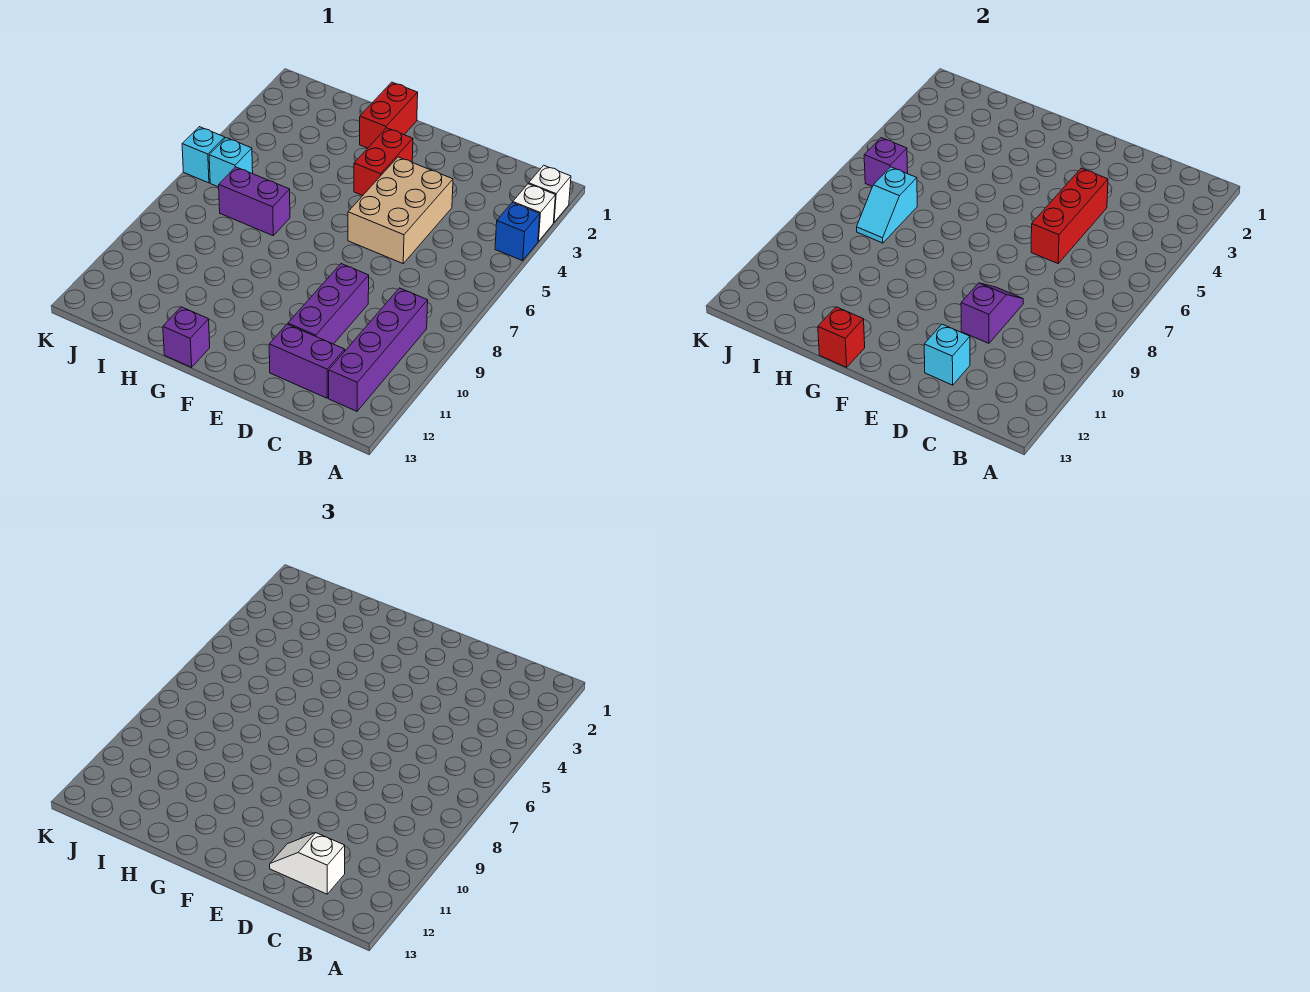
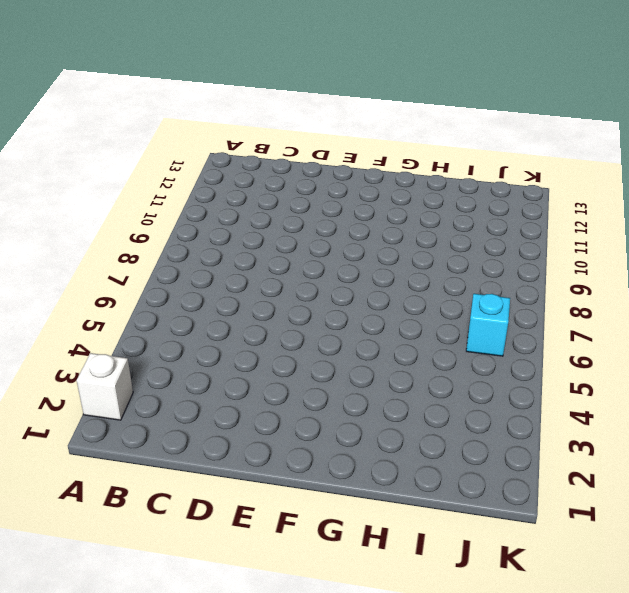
none -> white 1x1 brick [513,184,555,241]
none -> blue 1x1 brick [495,203,540,261]
none -> purple 1x4 brick [329,288,428,411]

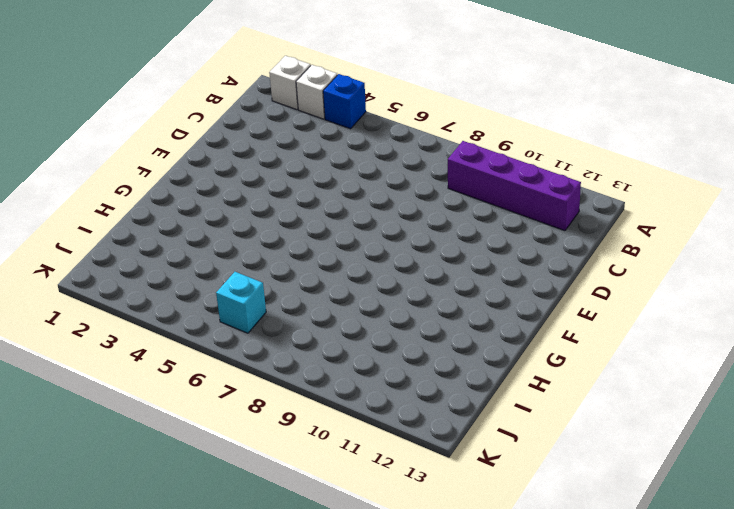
none -> purple 1x2 brick [269,324,345,398]
none -> tan 2x3 brick [348,157,453,263]
none -> purple 1x3 brick [288,264,369,344]

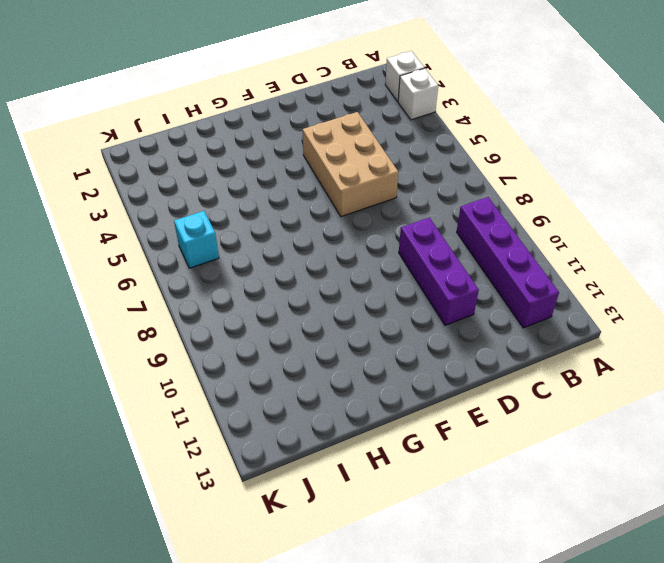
none -> blue 1x1 brick [495,203,540,261]
none -> purple 1x2 brick [269,324,345,398]
none -> red 1x2 brick [354,128,413,195]

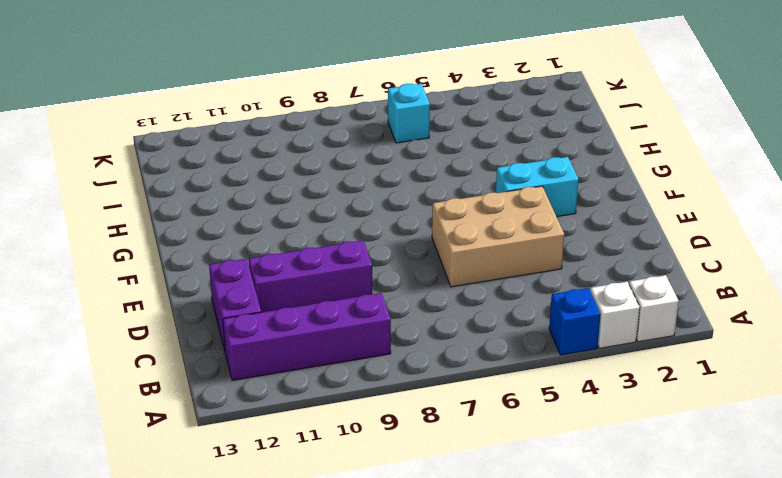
cyan 1x2 brick [496,157,579,217] -> red 1x2 brick [354,128,413,195]
none -> red 1x2 brick [360,82,418,148]
none -> purple 1x1 brick [163,307,210,367]
none -> purple 1x2 brick [219,167,290,236]

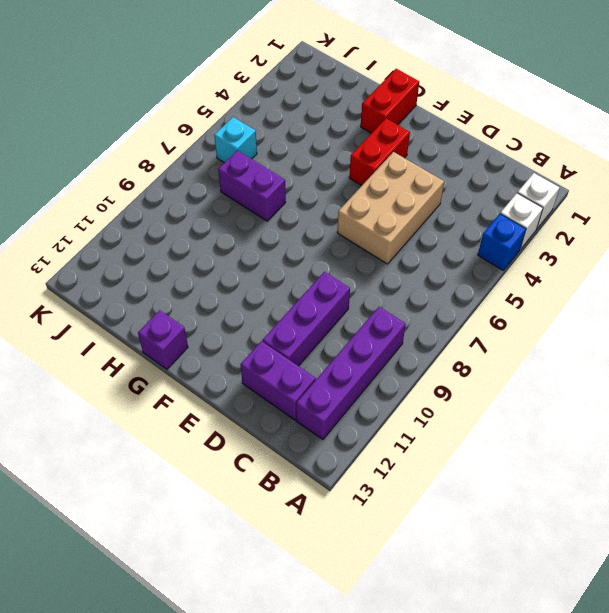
none -> cyan 1x1 brick [182,127,225,183]
none -> red 1x3 brick [1031,168,1108,263]
none -> purple 1x2 slope [961,283,1023,343]

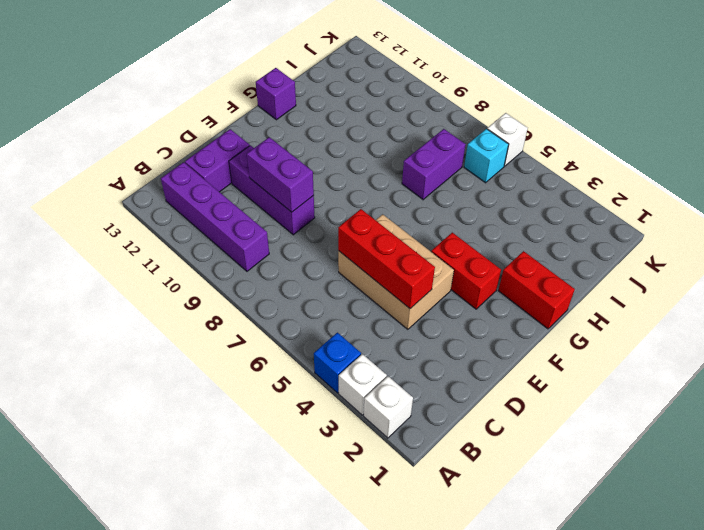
purple 1x2 brick [247,137,314,212] -> purple 1x2 slope [961,283,1023,343]
white 1x1 brick [487,113,528,166] -> cyan 1x1 brick [182,127,225,183]
none -> cyan 1x1 brick [924,324,970,385]
none -> red 1x1 brick [818,307,865,367]
none -> cyan 1x2 slope [857,167,917,243]

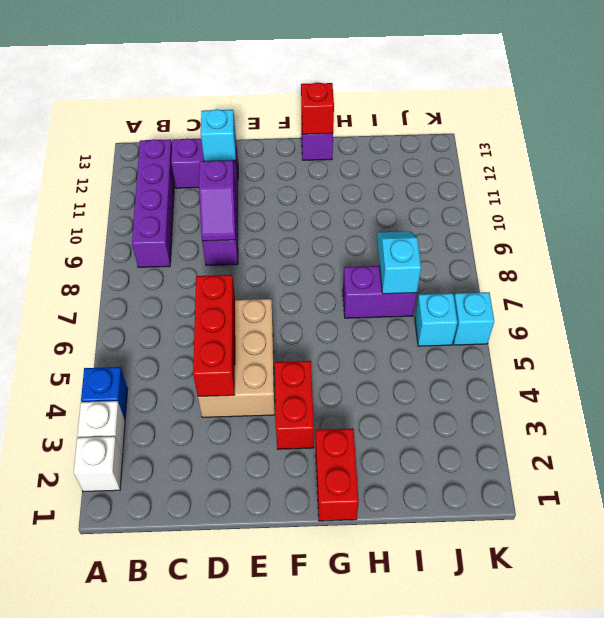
none -> purple 1x1 brick [864,138,908,186]
none -> white 1x2 slope [270,833,345,894]

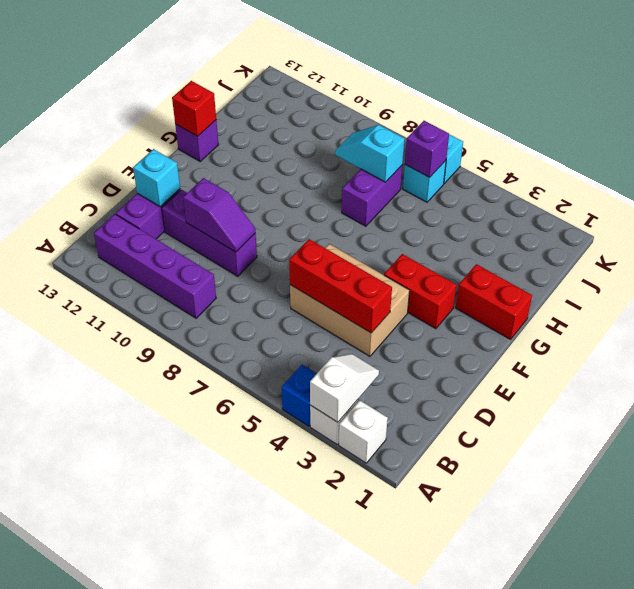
white 1x2 slope [310,354,379,422] -> white 1x2 slope moved to [270,833,345,894]

